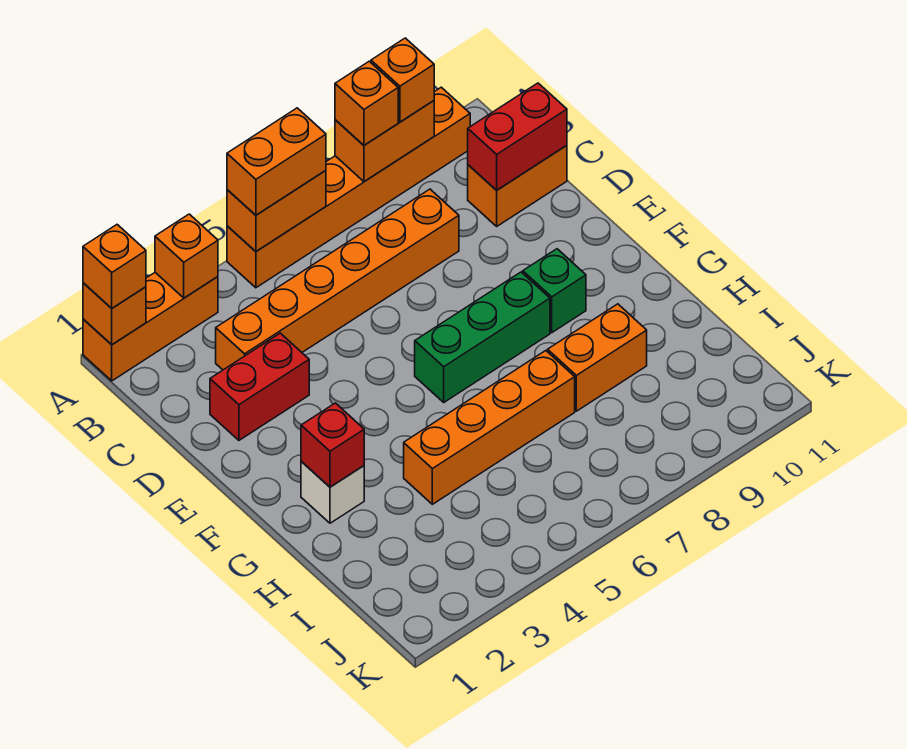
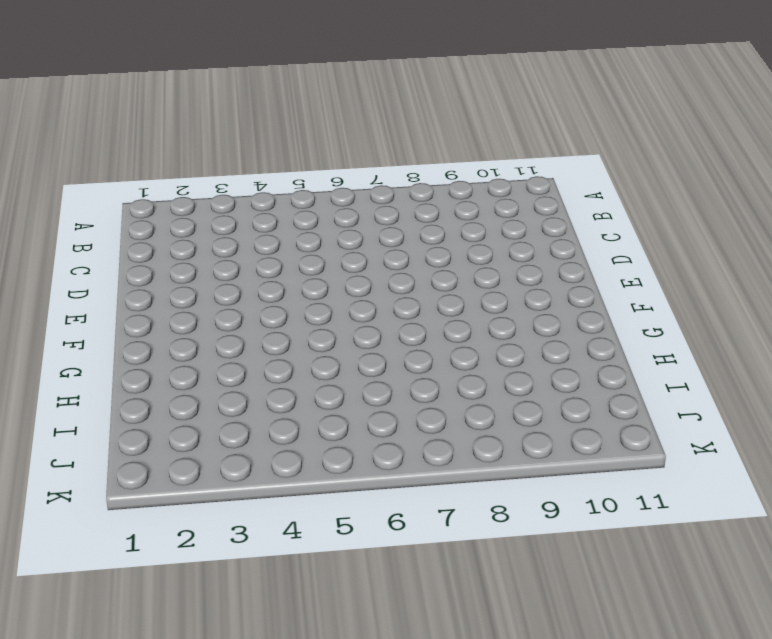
none -> orange 1x3 brick [83,273,218,381]
none -> orange 1x6 brick [227,87,470,288]
none -> orange 1x6 brick [216,189,459,370]

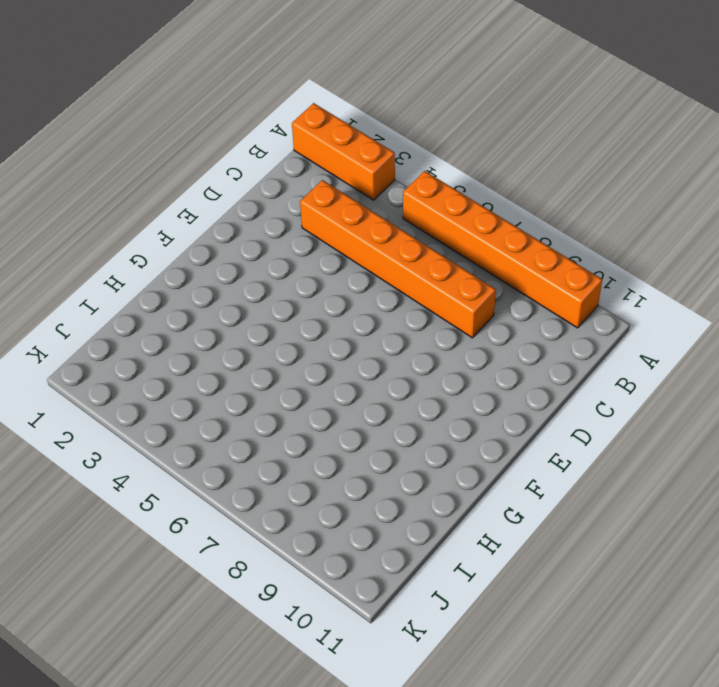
none -> orange 1x2 brick [468,145,567,226]
none -> red 1x2 brick [210,333,309,440]
none -> green 1x3 brick [415,272,550,402]

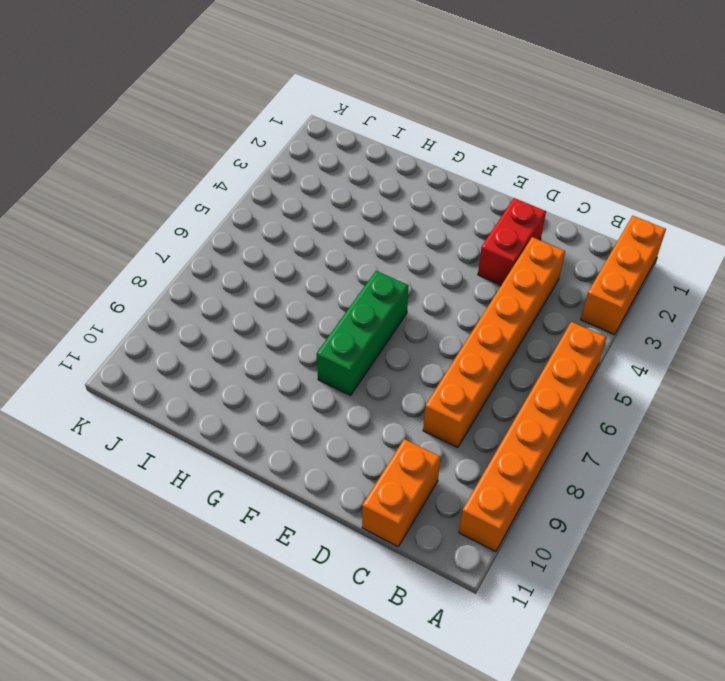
none -> green 1x1 brick [523,249,586,333]
none -> white 1x1 brick [301,462,364,523]
none -> orange 1x4 brick [404,351,575,504]

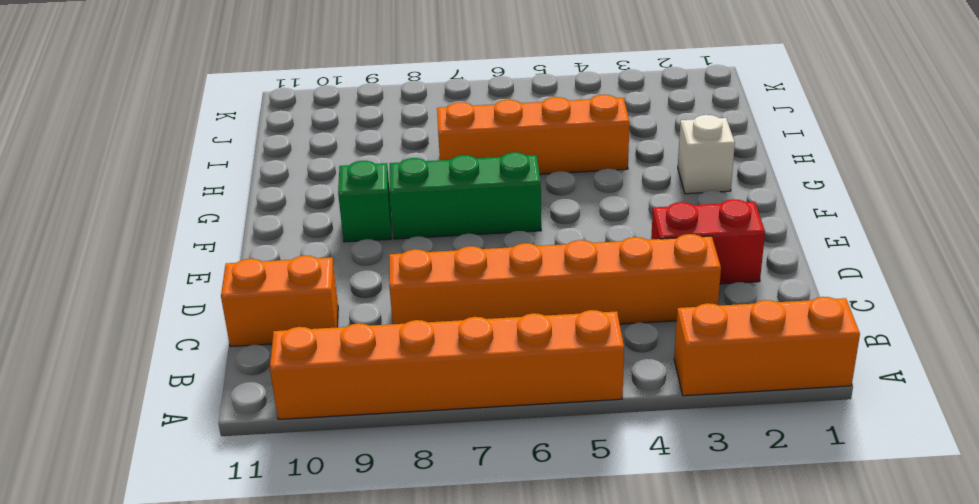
none -> orange 1x2 brick [548,304,647,411]
none -> orange 1x1 brick [83,283,146,345]
none -> orange 1x1 brick [155,214,218,298]

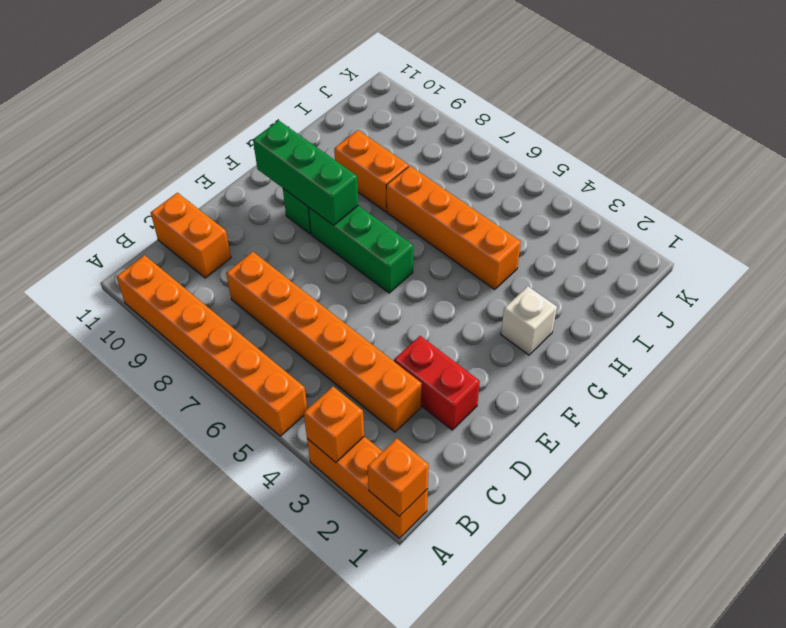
green 1x3 brick [253,121,358,225] -> none
none -> orange 1x2 brick [227,171,326,251]
none -> orange 1x2 brick [335,101,434,182]
none -> red 1x2 brick [468,83,567,190]

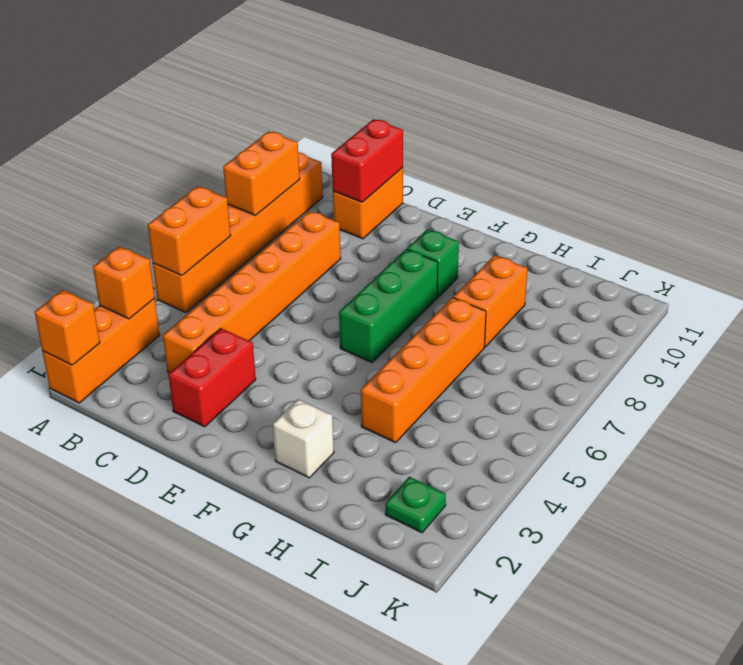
green 1x1 plate [385,477,446,533] -> none
none -> red 1x1 brick [301,403,364,487]
none -> orange 1x1 brick [83,225,146,308]
none -> orange 1x2 brick [227,108,326,215]

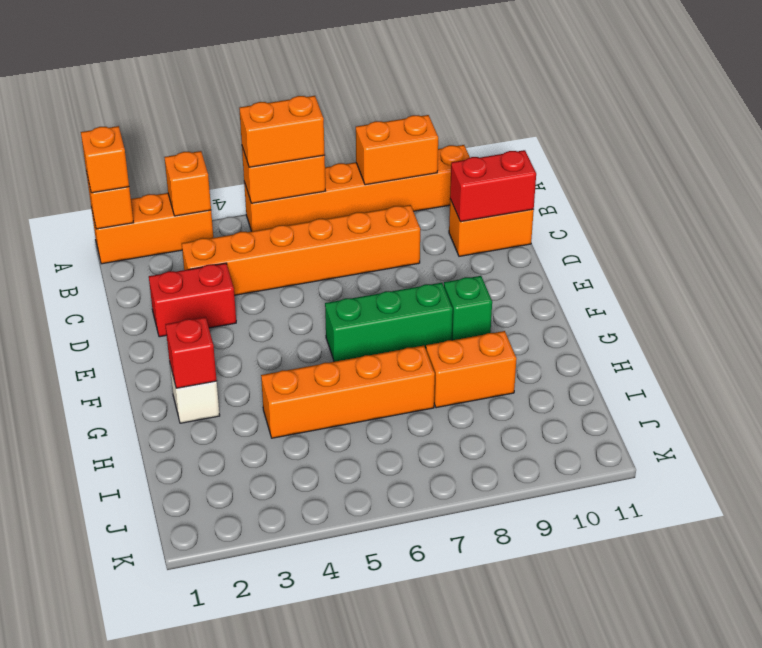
none -> orange 1x1 brick [335,61,398,145]
none -> orange 1x1 brick [371,38,434,122]

